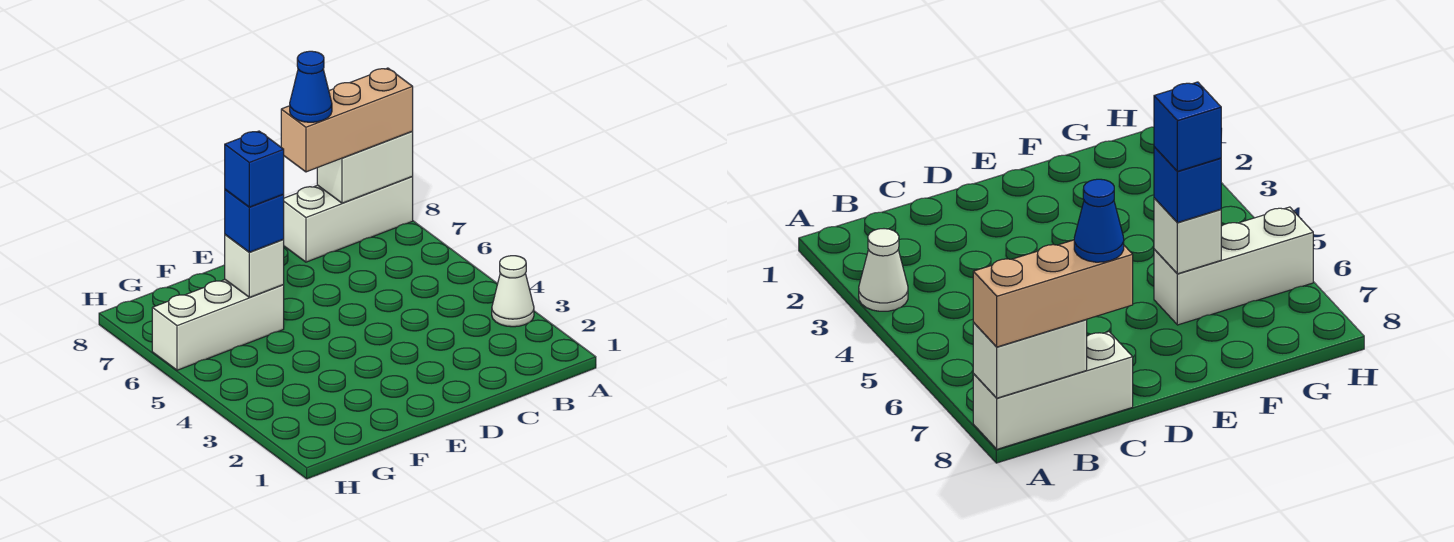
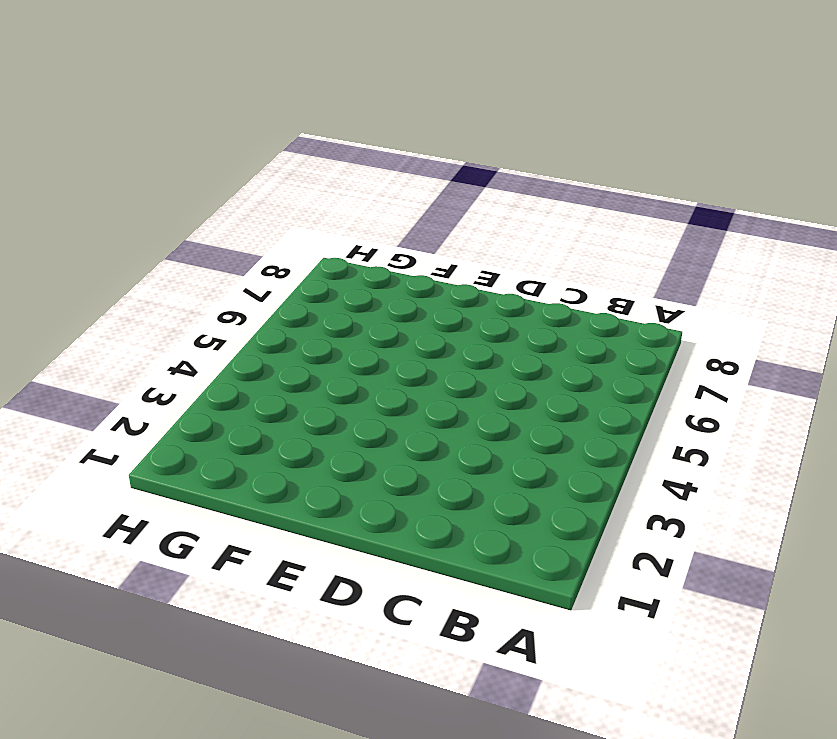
none -> white 1x1 cone [492,256,534,327]
none -> white 1x3 brick [284,177,413,262]

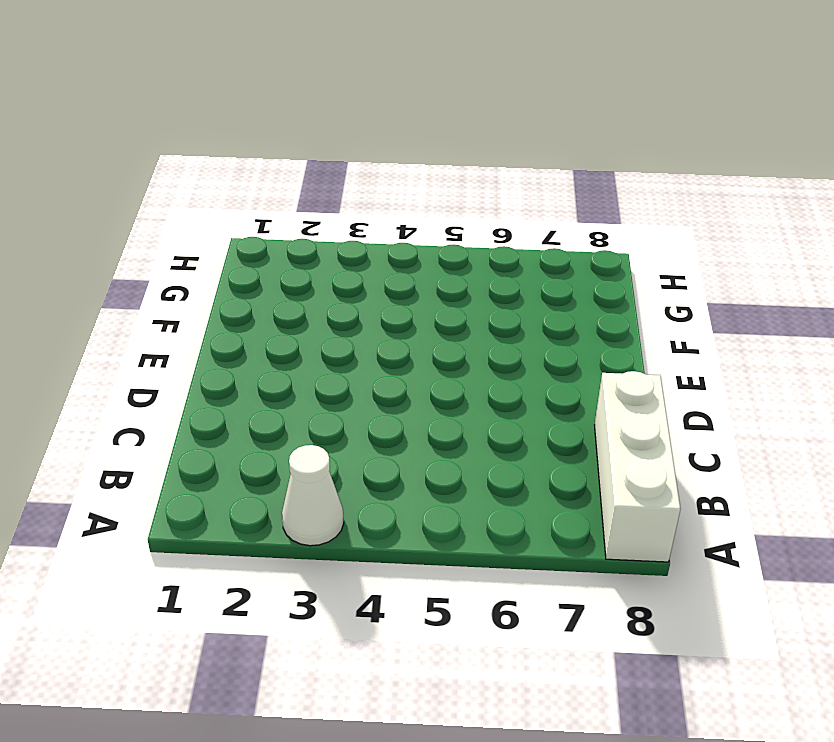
none -> white 1x3 brick [152,280,284,370]
none -> white 1x2 brick [317,132,413,203]

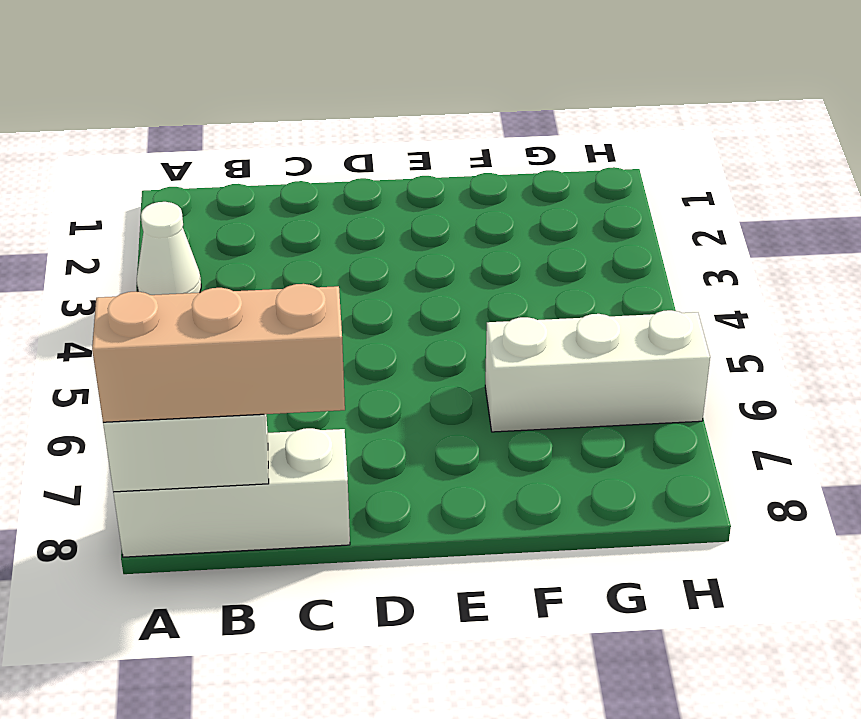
none -> white 1x1 brick [225,235,284,297]
none -> blue 1x1 brick [225,189,284,252]

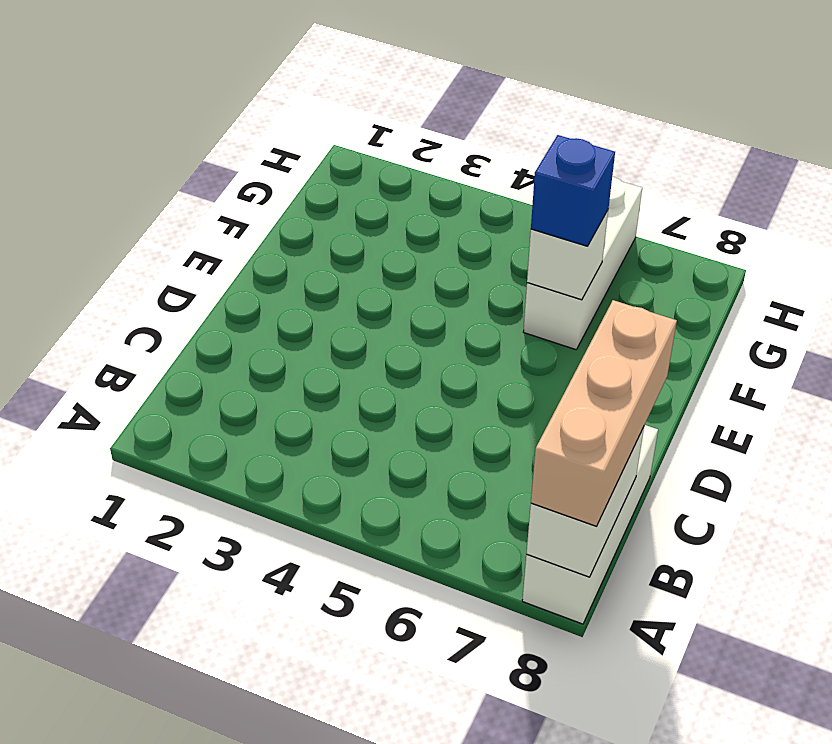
none -> white 1x1 cone [492,256,534,327]
none -> blue 1x1 cone [290,51,332,122]

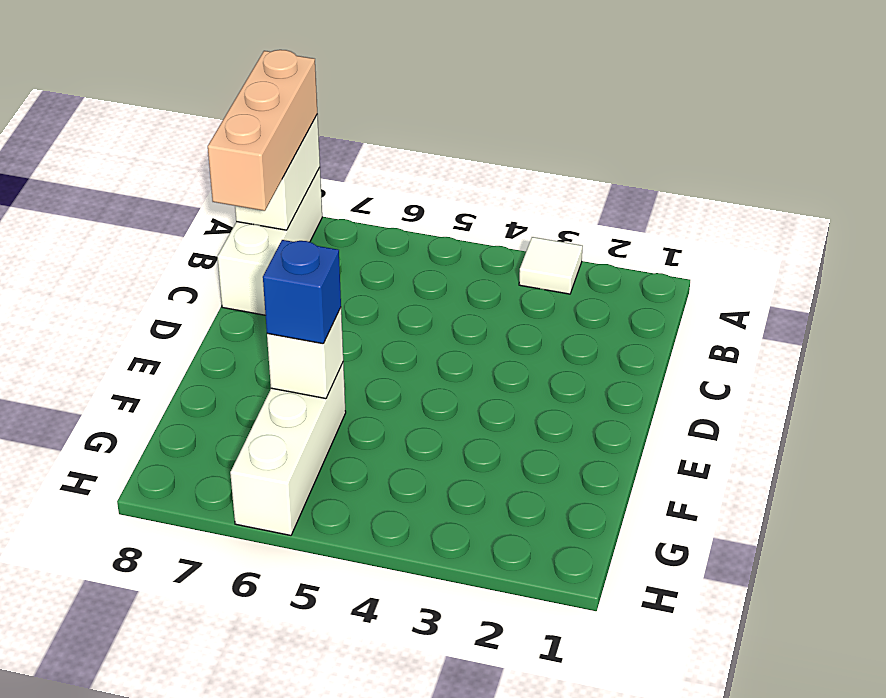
white 1x1 tile [519,237,583,294] -> white 1x1 cone [492,256,534,327]
none -> blue 1x1 cone [290,51,332,122]
none -> blue 1x1 brick [225,131,284,207]

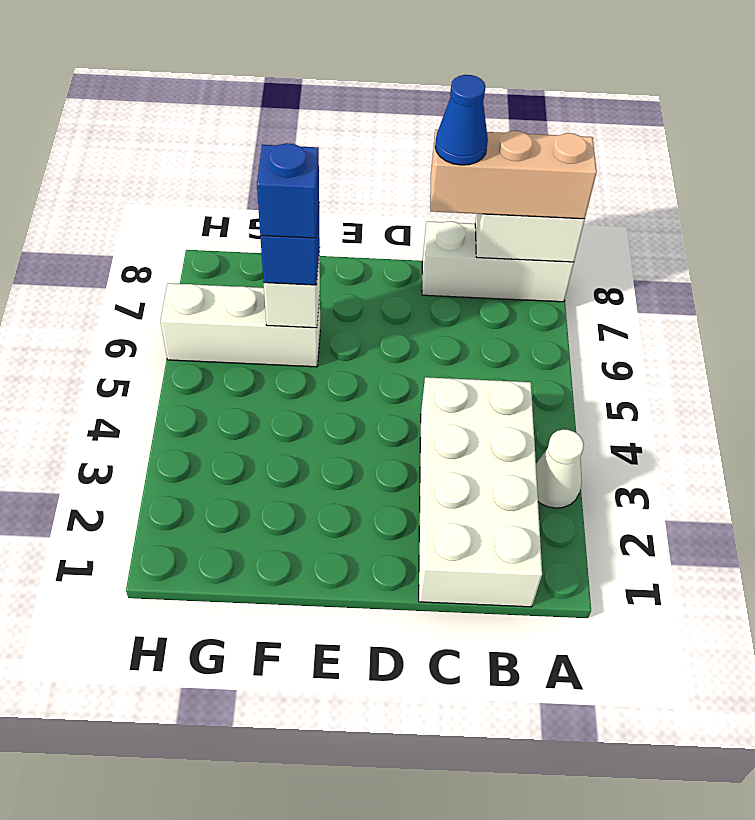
white 2x4 brick [419,377,542,607] -> none

